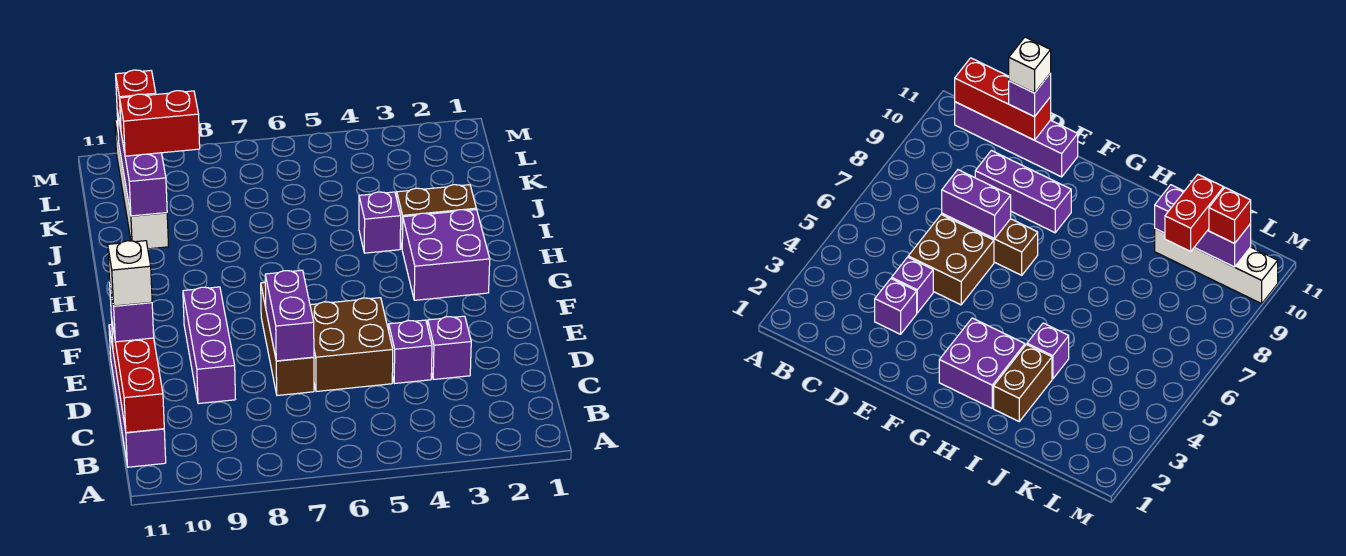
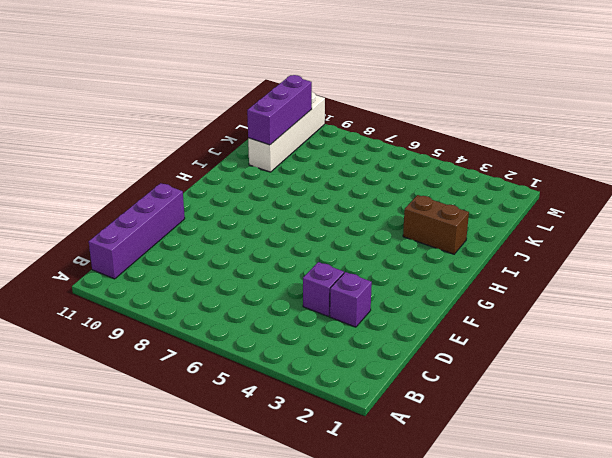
none -> brown 2x2 brick [310,298,393,392]
none -> brown 1x3 brick [261,282,314,395]
none -> purple 1x3 brick [183,287,235,404]

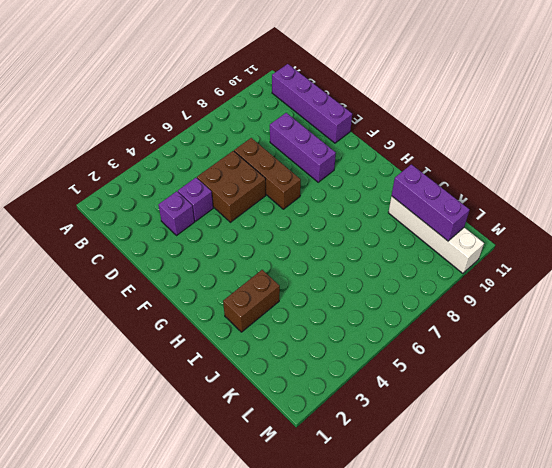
none -> purple 2x2 brick [402,210,490,300]
none -> purple 1x1 brick [359,192,401,253]
none -> red 1x3 brick [111,318,164,433]

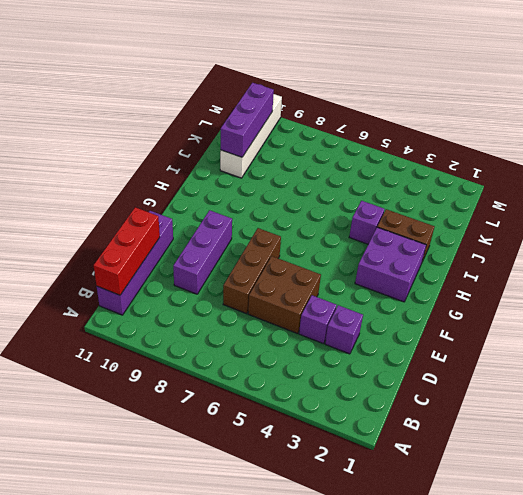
none -> purple 1x2 brick [265,270,314,361]
none -> purple 1x1 brick [110,287,154,342]
none -> red 1x2 brick [120,91,200,156]

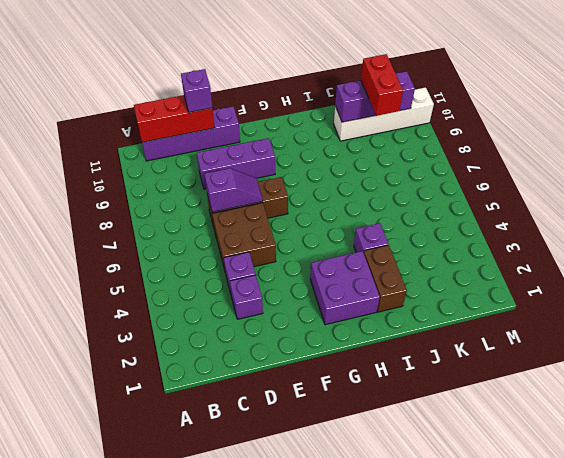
purple 1x2 slope [205,168,263,212] -> purple 1x2 brick [265,270,314,361]
none -> red 1x1 brick [116,70,156,129]
none -> white 1x1 brick [108,241,152,306]

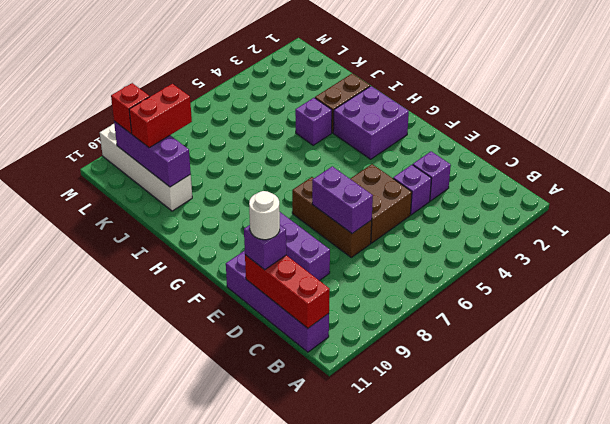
white 1x1 round brick [249,191,280,240] -> white 1x1 brick [108,241,152,306]

